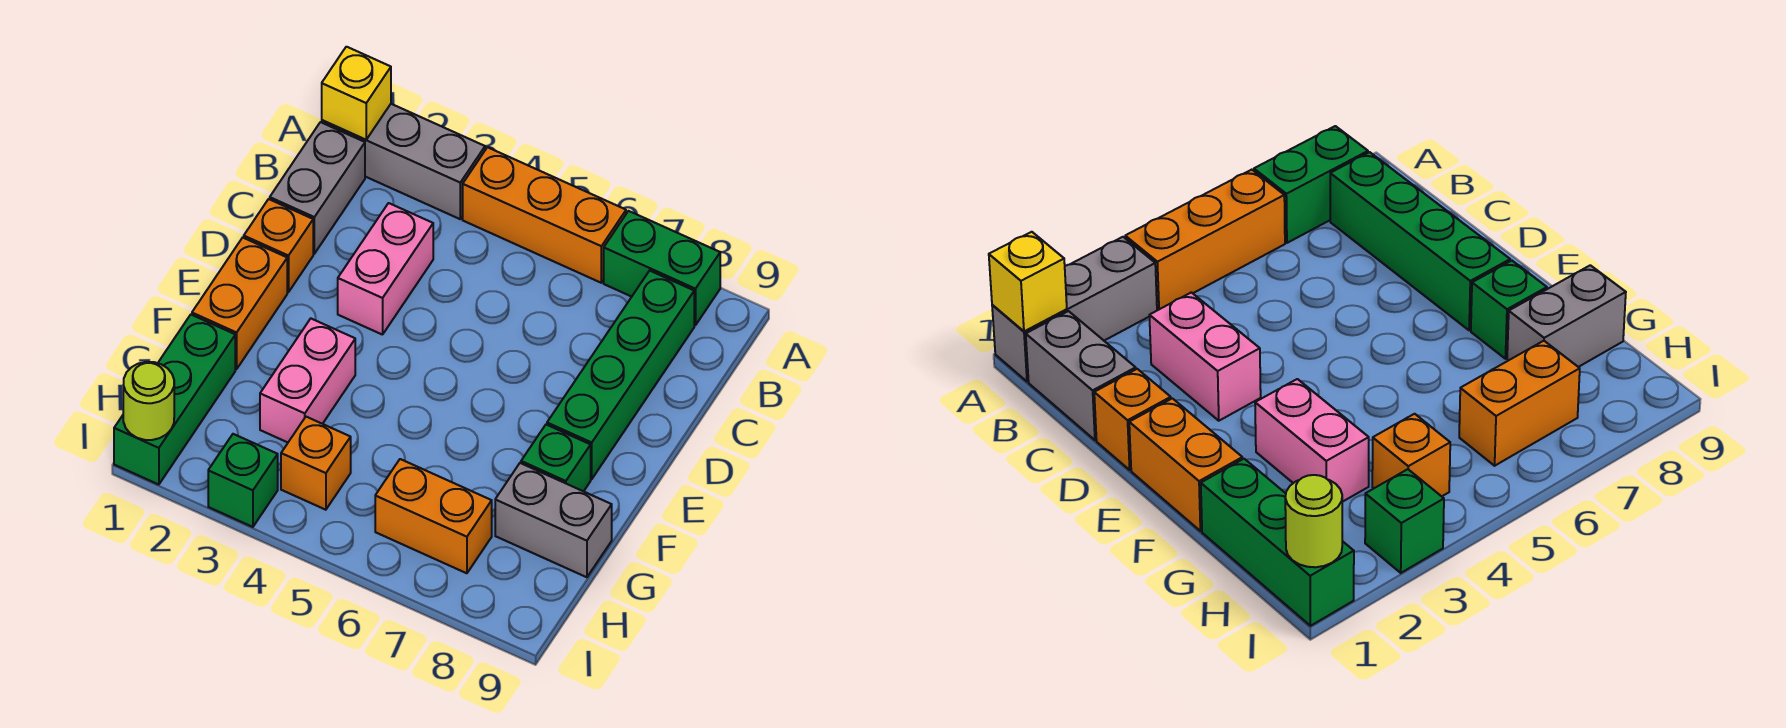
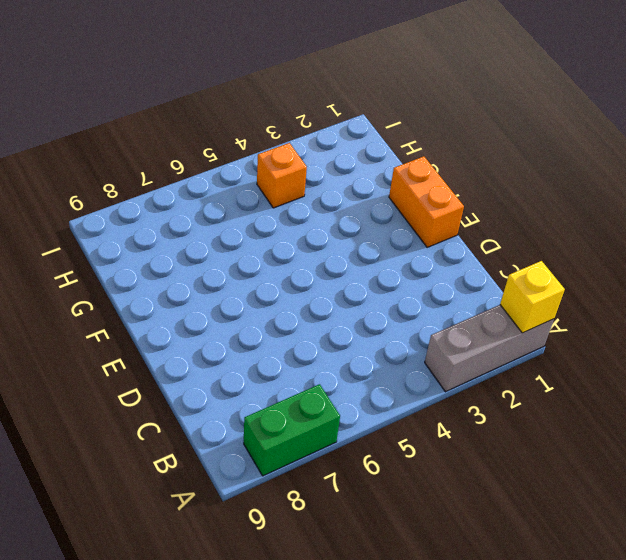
none -> orange 1x3 brick [463,147,626,283]
none -> grey 1x2 brick [270,122,365,254]
none -> green 1x4 brick [547,271,694,479]

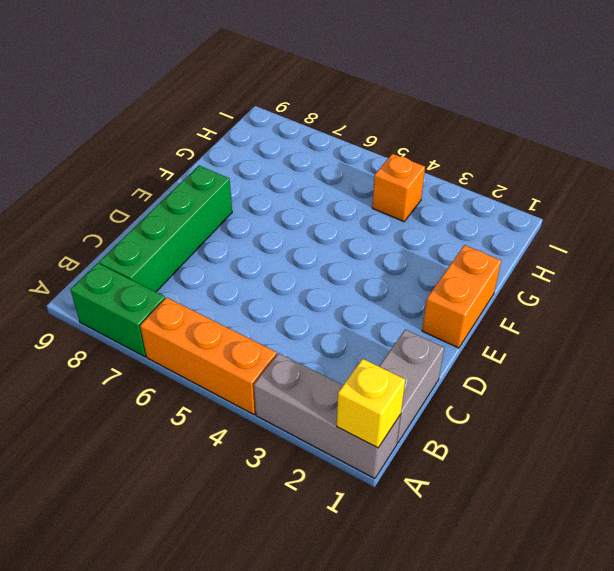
none -> pink 1x2 brick [338,203,433,335]
none -> orange 1x1 brick [244,199,313,292]
none -> pink 1x2 brick [260,319,355,442]

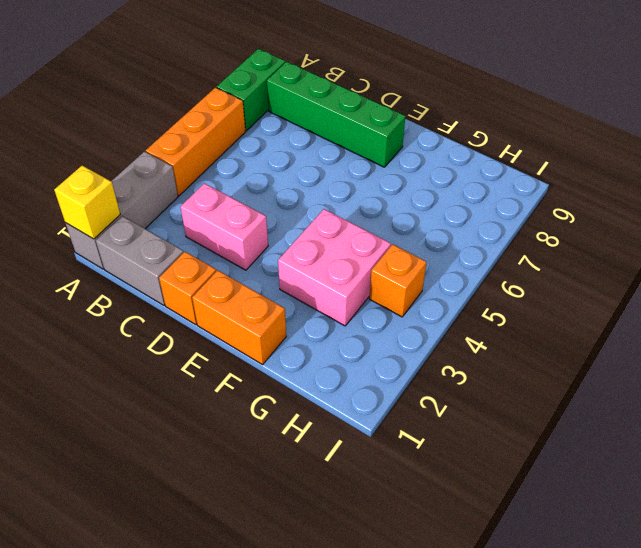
pink 2x2 brick [278,209,391,326] -> pink 1x2 brick [260,319,355,442]
none -> green 1x1 brick [521,425,591,491]
none -> green 1x3 brick [114,315,235,485]
none -> grey 1x2 brick [495,463,612,577]

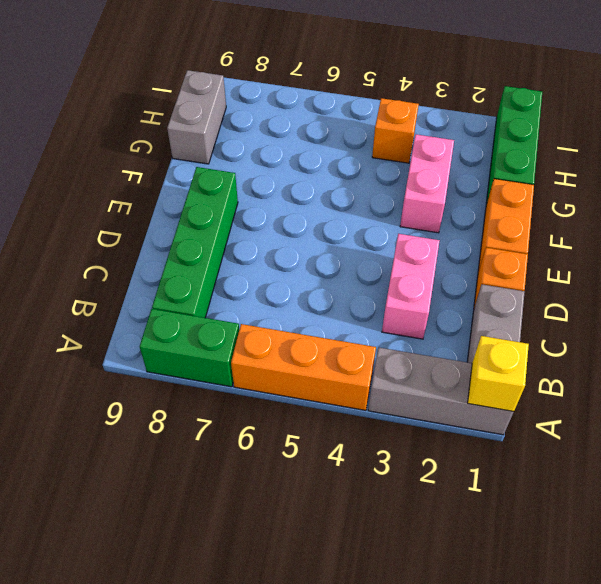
grey 1x2 brick [167,70,226,164] -> grey 1x2 brick turned to [495,463,612,577]
none -> green 1x1 brick [521,425,591,491]
none -> orange 1x2 brick [375,459,492,573]
none -> green 1x1 brick [208,434,278,527]

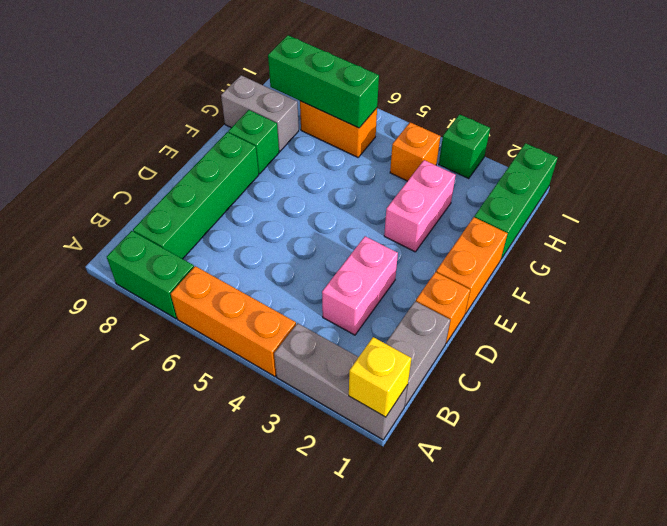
green 1x3 brick [268,35,379,128] -> none
none -> lime 1x1 round brick [123,362,174,440]

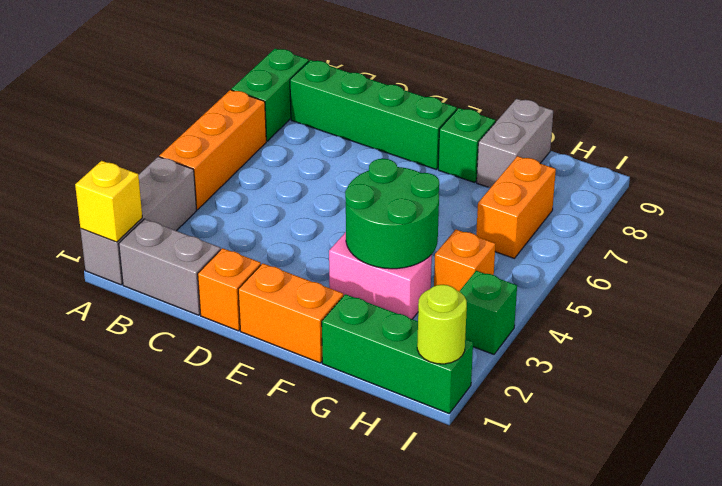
green 2x2 round brick [345,159,439,269] -> none
none -> pink 1x2 brick [338,203,433,335]

